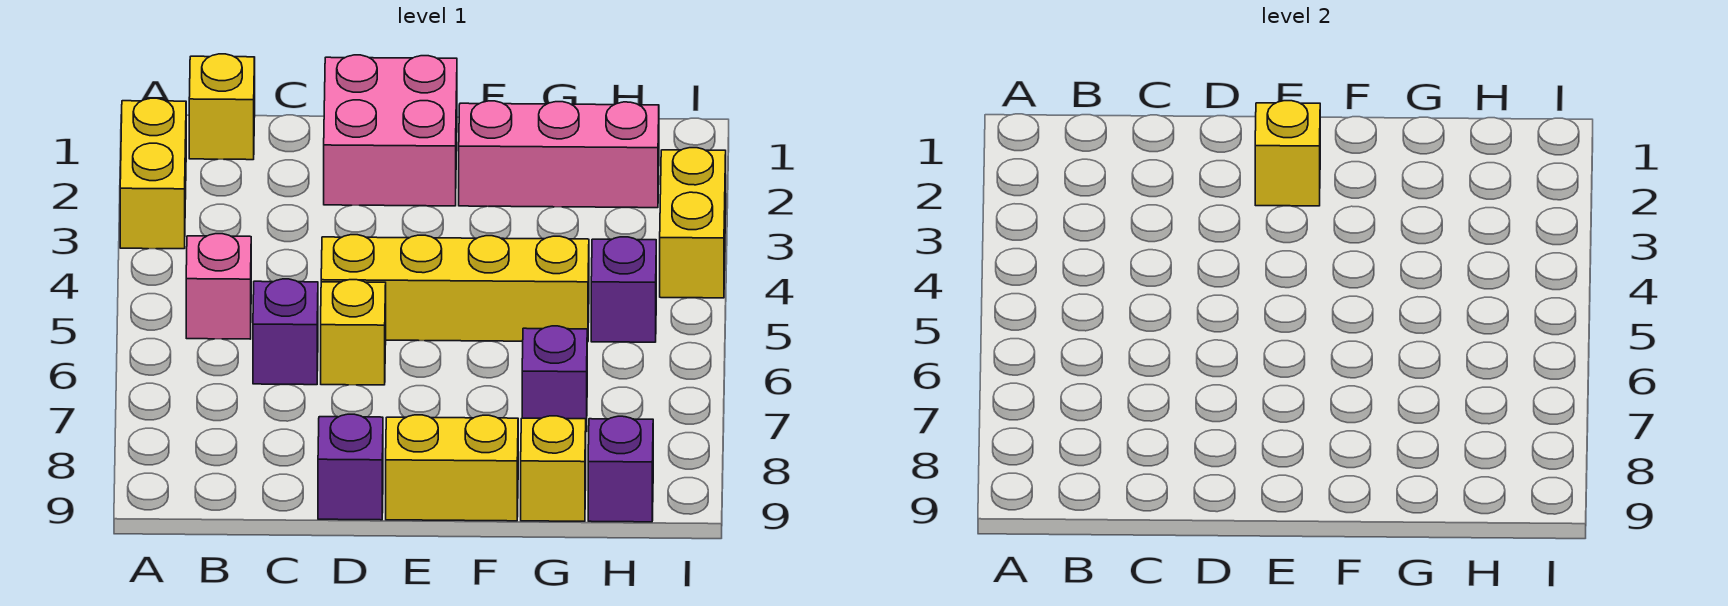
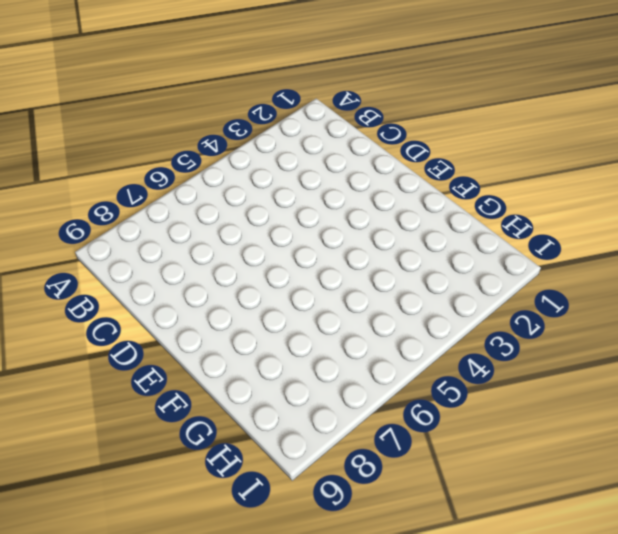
none -> yellow 1x2 brick [120,98,186,249]
none -> yellow 1x1 brick [189,54,255,160]
none -> pink 1x1 brick [186,234,251,339]

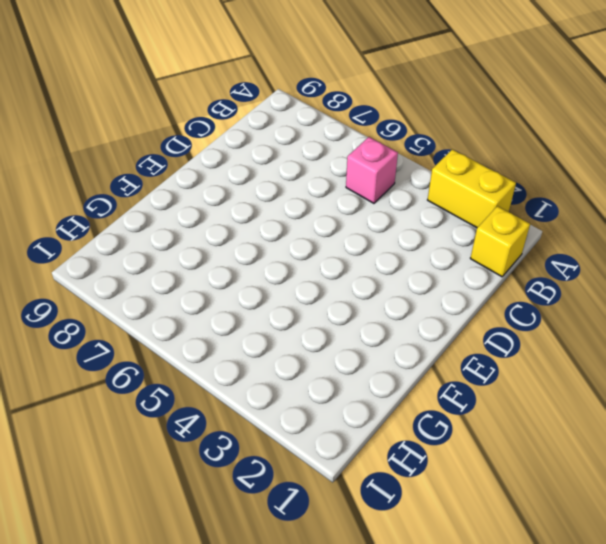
none -> purple 1x1 brick [253,279,318,385]
none -> pink 2x2 brick [324,55,457,206]
none -> yellow 1x4 brick [321,235,589,342]

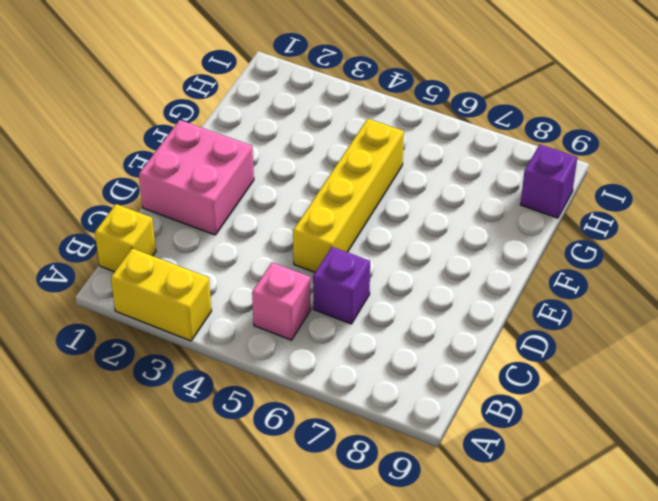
none -> yellow 1x1 brick [321,280,386,385]
none -> purple 1x1 brick [318,414,383,520]
none -> yellow 1x2 brick [386,415,518,521]

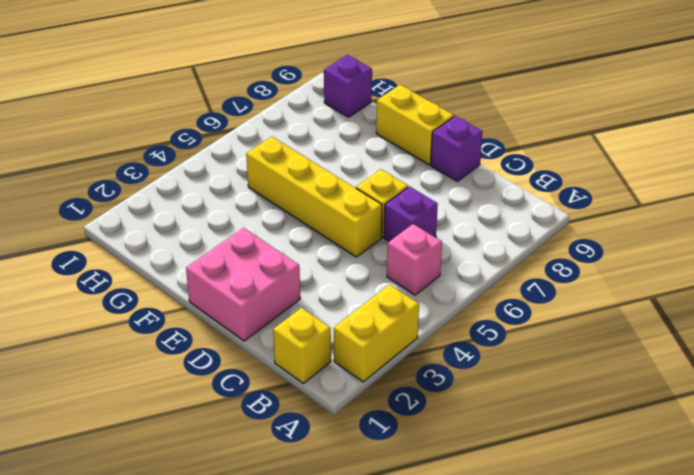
none -> pink 1x3 brick [459,101,659,208]
none -> purple 1x1 brick [522,326,587,431]
none -> yellow 1x1 brick [521,416,586,521]

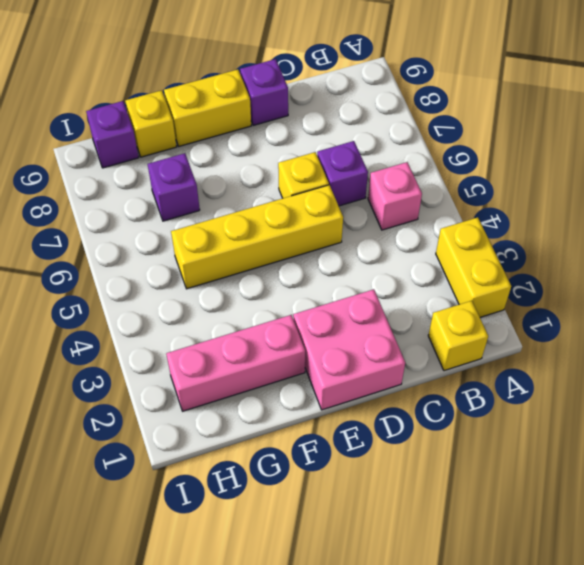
none -> purple 1x1 brick [591,237,656,342]
none -> yellow 1x2 brick [660,148,726,298]
none -> yellow 1x1 brick [1255,101,1320,206]

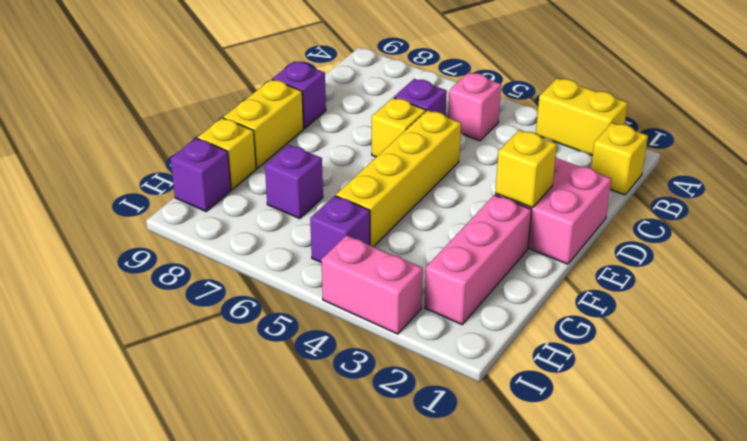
pink 1x2 brick [321,235,423,334] -> yellow 1x2 brick [660,148,726,298]

